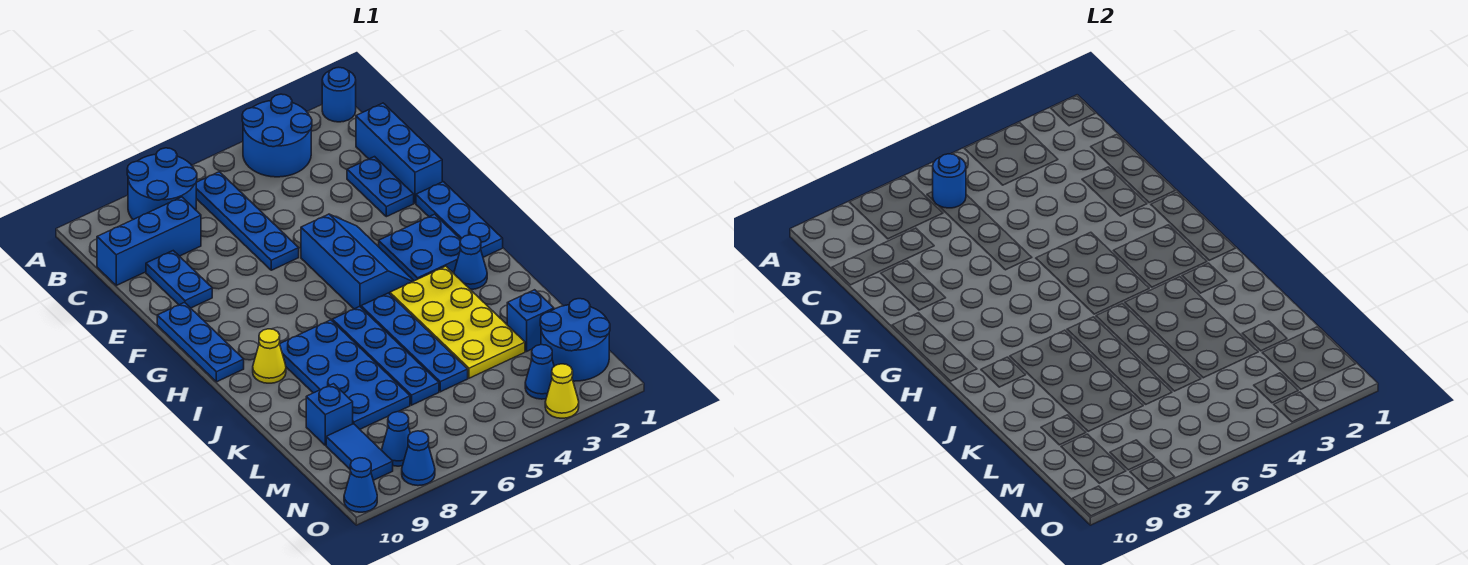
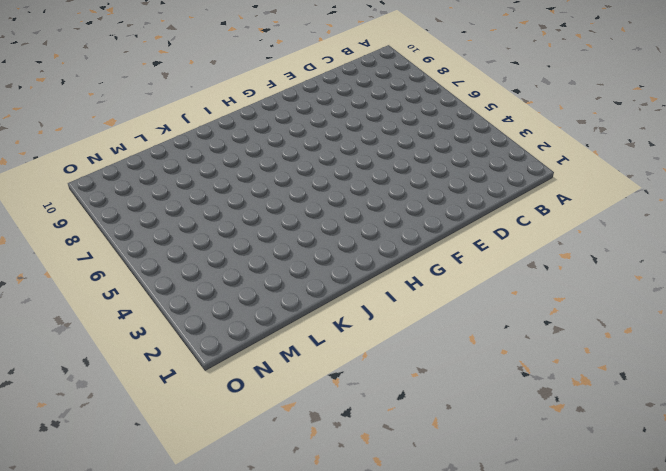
none -> blue 1x1 round brick [322,67,356,122]
none -> blue 2x2 round brick [242,94,312,177]
none -> blue 2x2 round brick [127,148,197,220]

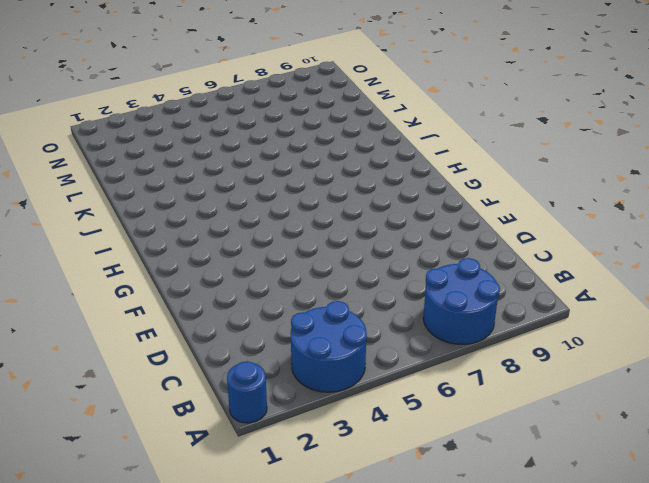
none -> blue 1x4 plate [196,172,299,270]
none -> blue 1x3 brick [356,103,442,203]
none -> blue 1x3 brick [97,197,201,285]

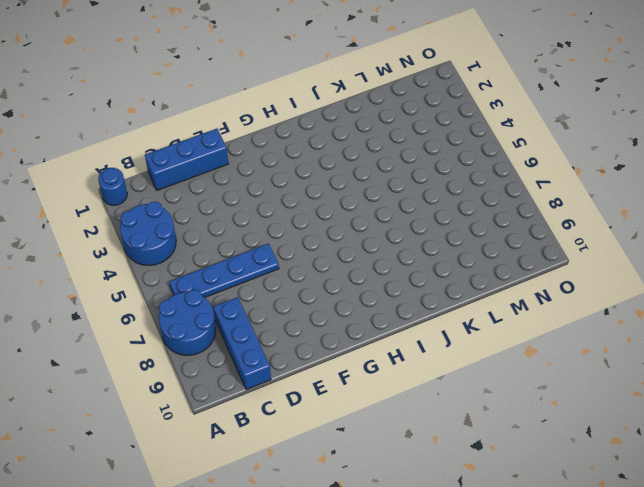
none -> blue 1x2 plate [347,157,414,217]
none -> blue 1x2 plate [146,251,212,308]
none -> blue 1x3 plate [416,182,503,257]

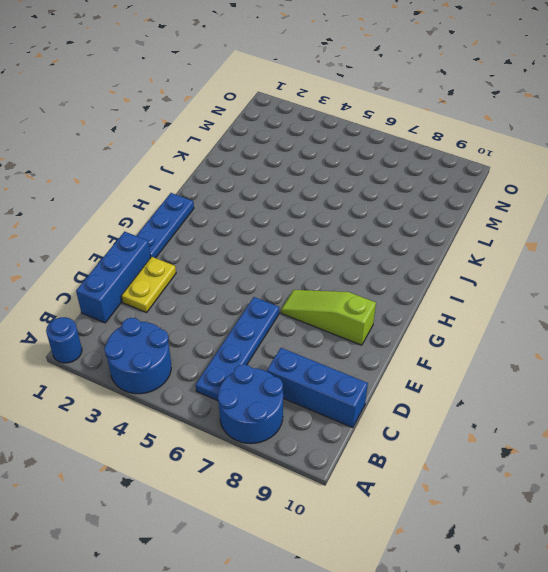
yellow 1x2 plate [122,257,176,312] -> blue 1x2 plate [347,157,414,217]
lime 1x3 slope [281,290,376,345] -> none
none -> blue 1x2 plate [146,251,212,308]
none -> blue 2x3 slope [301,214,414,309]
none -> blue 1x3 plate [157,303,244,382]

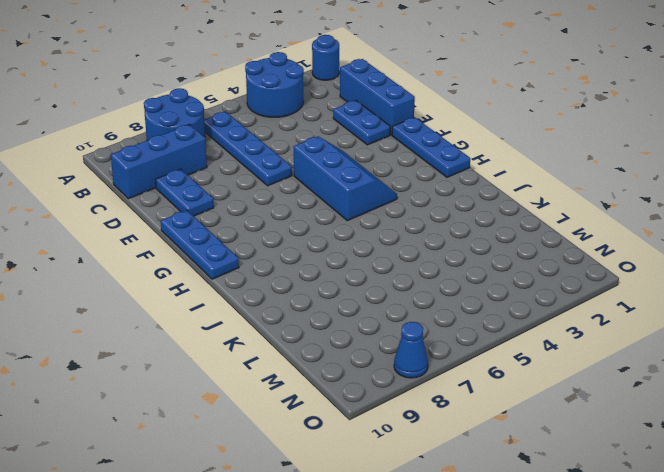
none -> blue 2x2 plate [379,214,461,281]
none -> blue 1x1 cone [454,235,487,289]
none -> yellow 2x4 plate [390,266,525,378]

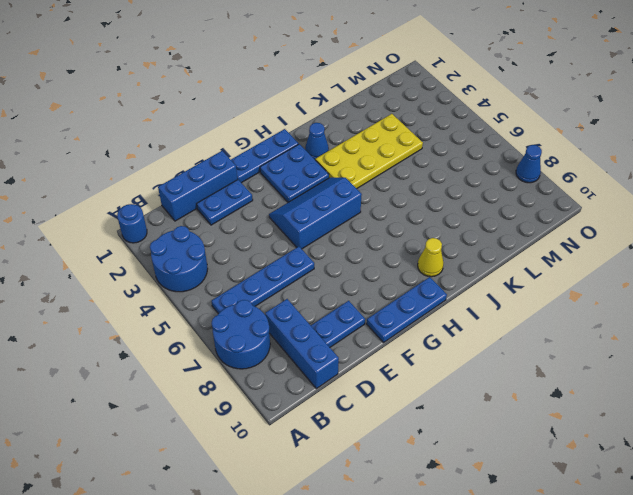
none -> blue 1x4 plate [361,293,468,392]
none -> blue 1x4 plate [332,306,439,405]
none -> blue 2x4 plate [280,320,410,429]

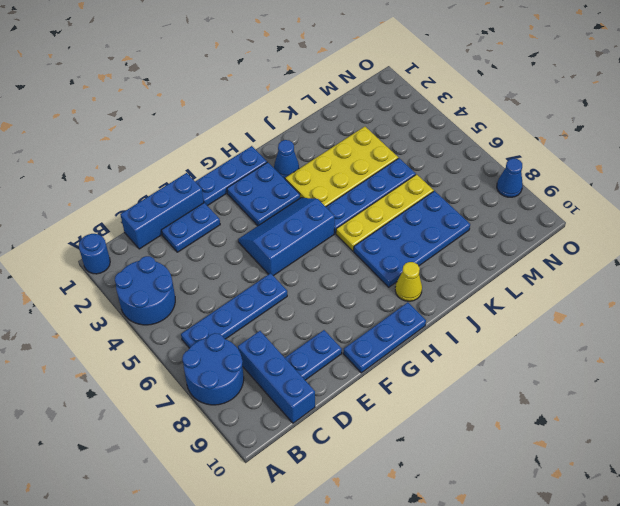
yellow 1x4 plate [336,174,434,251] -> blue 1x4 plate [332,306,439,405]
none -> blue 1x1 brick [507,290,554,351]
none -> blue 1x1 brick [306,384,353,445]
none -> blue 2x2 round brick [540,299,610,381]

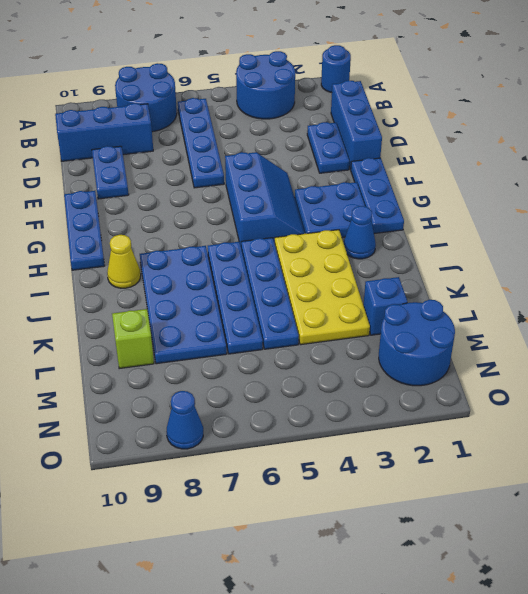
lime 1x1 brick [112,309,154,369] -> blue 1x1 brick [306,384,353,445]
none -> blue 1x2 tile [326,424,393,480]
none -> blue 1x1 cone [525,345,554,399]
none -> blue 1x1 cone [382,412,410,466]

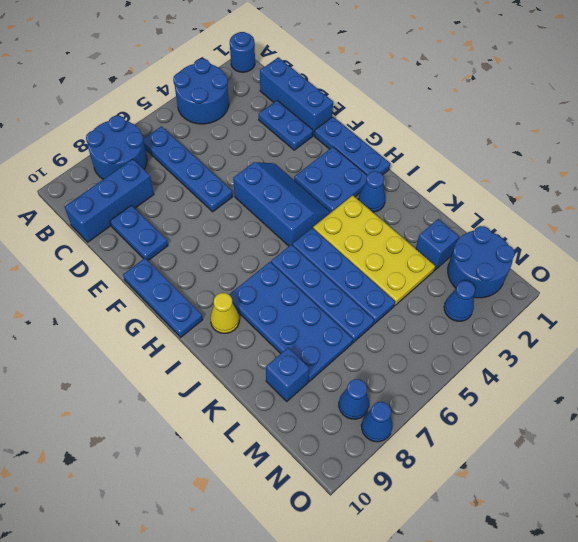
none -> blue 1x2 tile [326,424,393,480]
none -> yellow 1x1 cone [545,364,579,418]
none -> blue 1x1 cone [344,458,377,512]

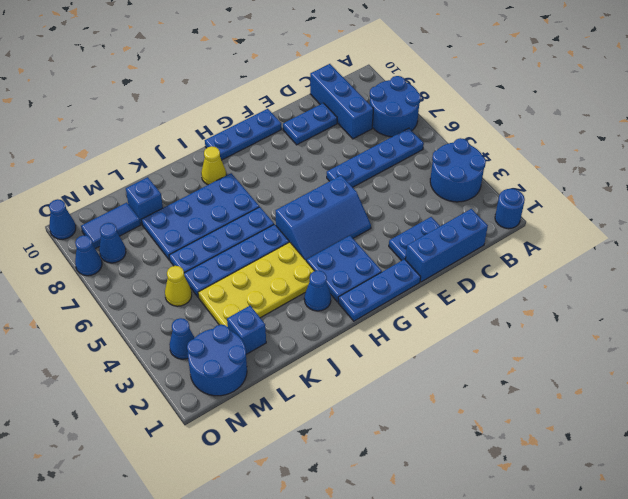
yellow 1x1 cone [165,266,192,306] -> yellow 1x1 cone moved to [545,364,579,418]
none -> blue 1x1 round brick [933,154,966,208]

